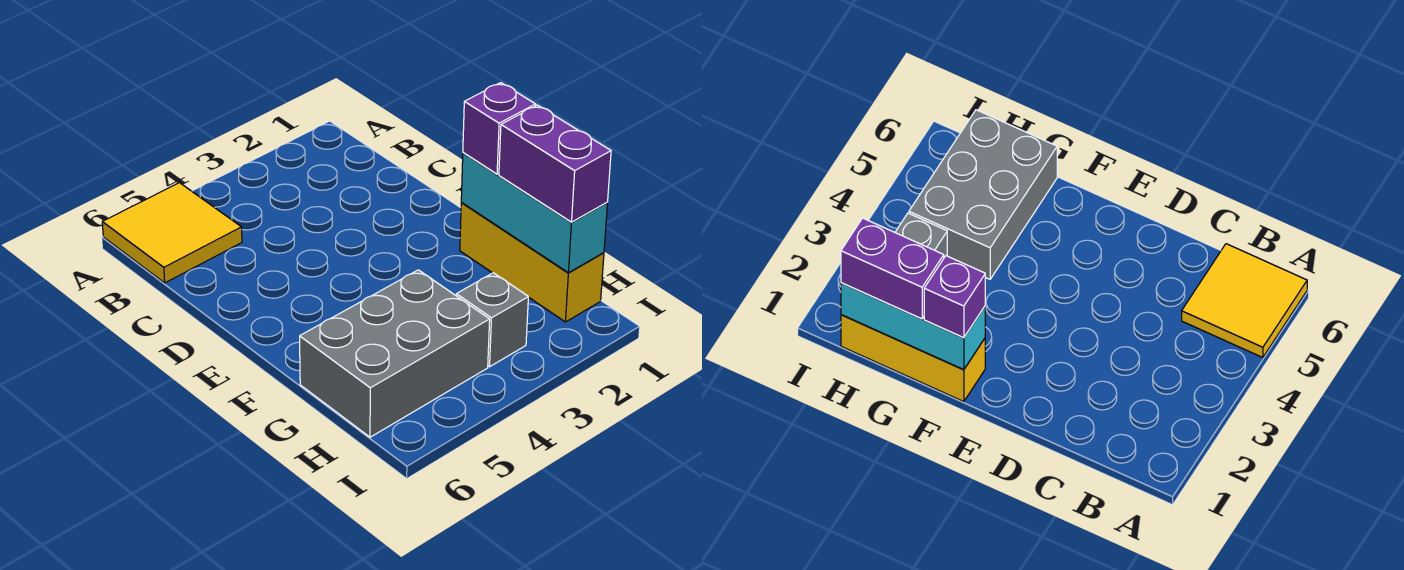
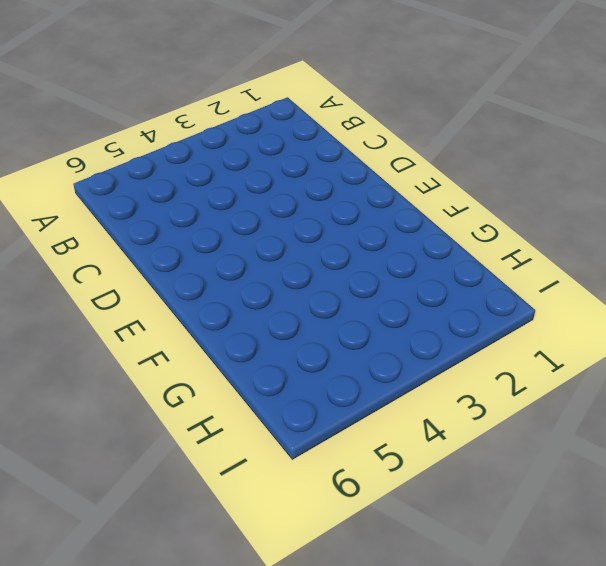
none -> yellow 2x2 tile [102,183,242,283]
none -> yellow 1x3 brick [460,203,604,322]

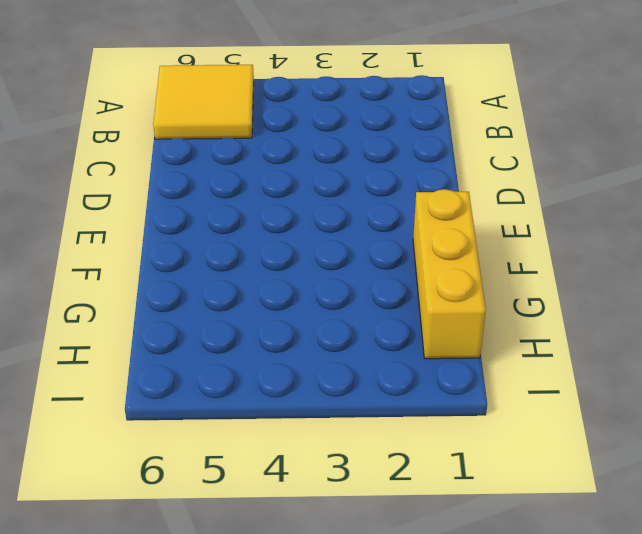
none -> grey 2x3 brick [300,270,490,437]
none -> grey 1x1 brick [456,273,528,367]

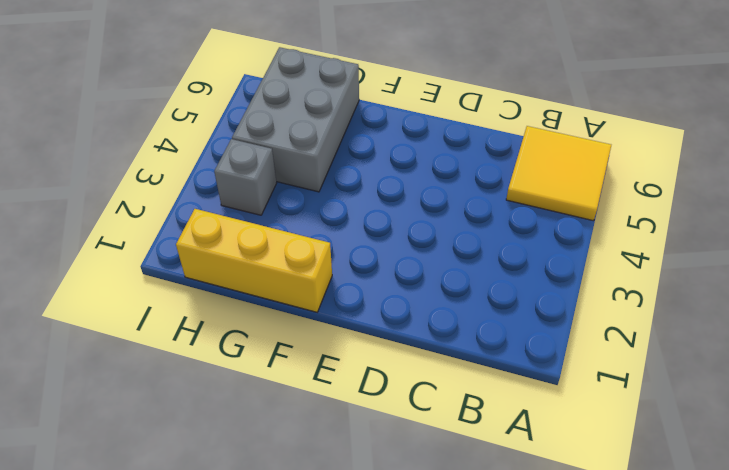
none -> cyan 1x3 brick [461,153,607,273]
none -> purple 1x1 brick [463,83,536,174]

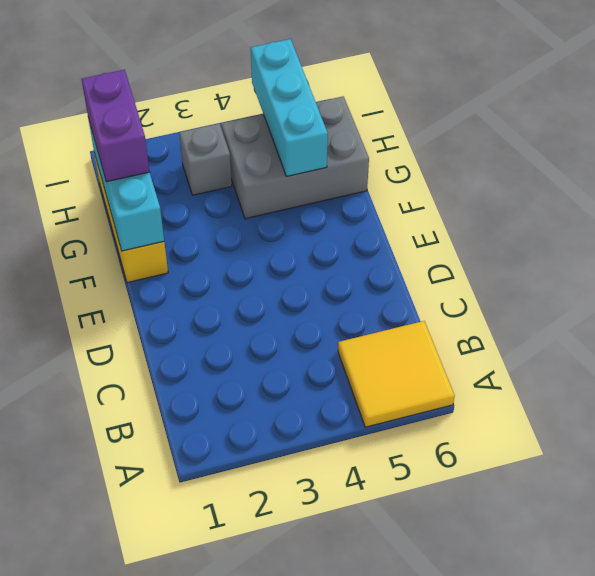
cyan 1x3 brick [251,39,328,176] -> none
none -> purple 1x1 brick [463,83,536,174]

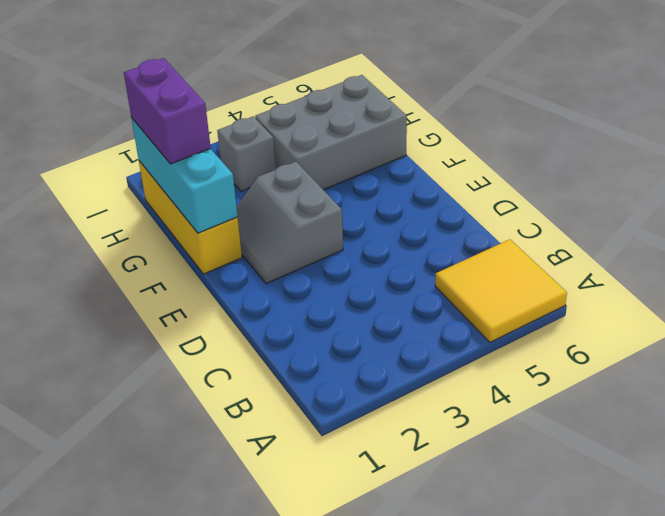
grey 2x2 slope [237,162,343,284] -> none
none -> purple 1x1 brick [463,83,536,174]

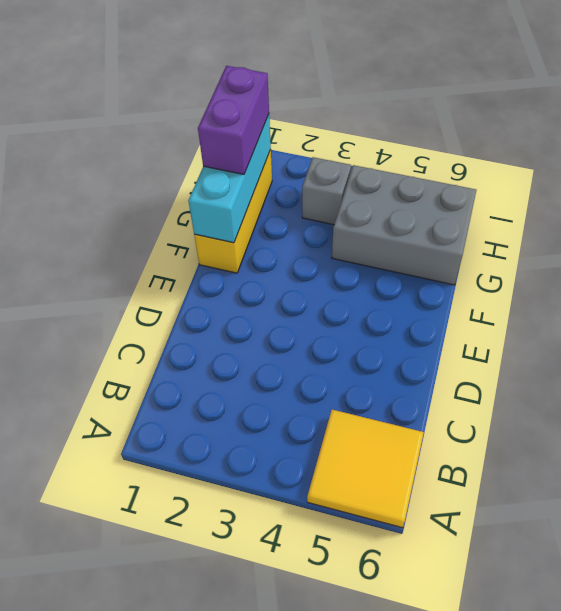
none -> purple 1x1 brick [463,83,536,174]

